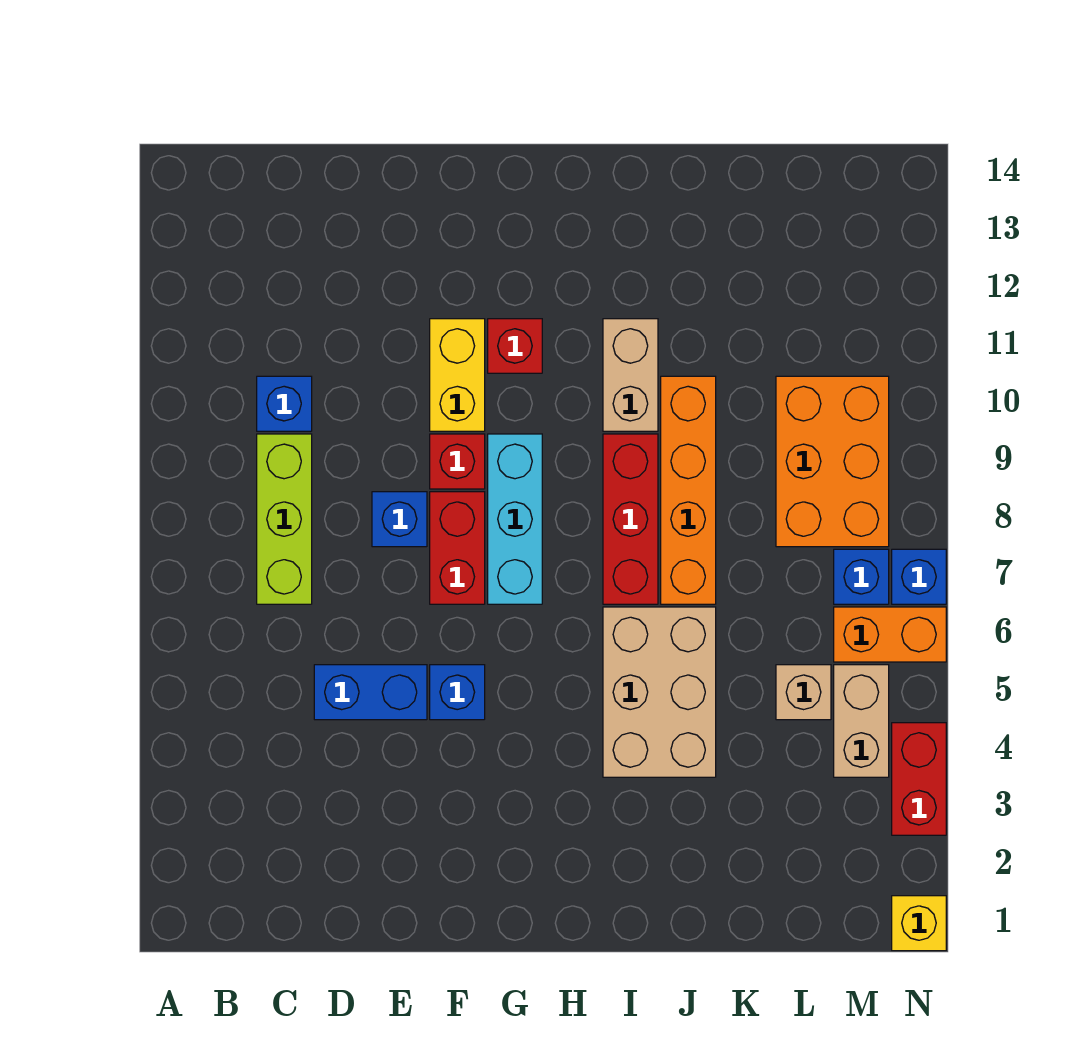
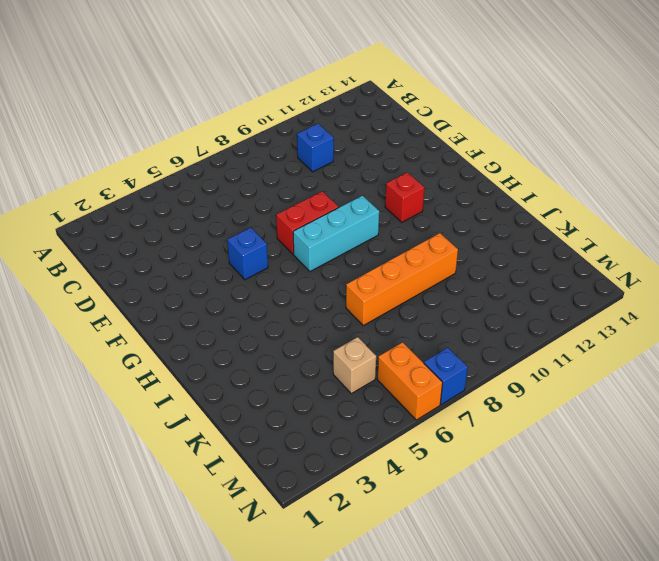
none -> lime 1x3 brick [257,434,312,604]
none -> blue 1x2 brick [314,665,427,720]
none -> blue 1x1 brick [372,492,427,547]

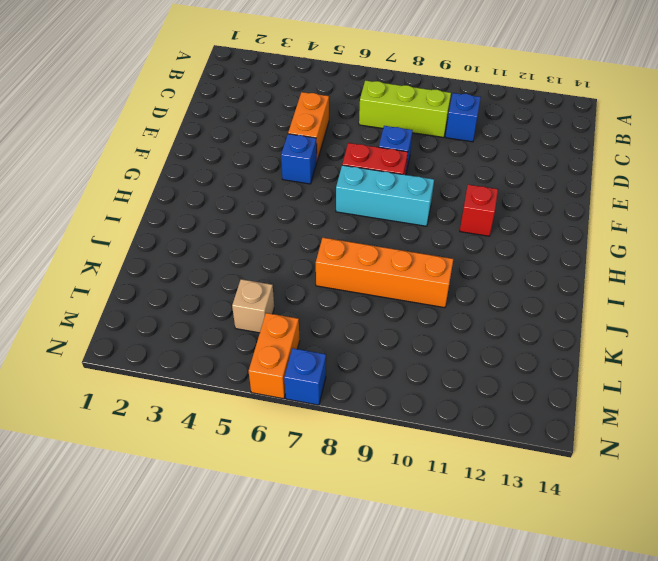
orange 1x2 brick [288,92,329,161] -> blue 1x2 brick [314,665,427,720]
none -> red 1x1 brick [430,434,485,489]
none -> yellow 1x2 brick [430,319,485,431]
none -> tan 2x3 brick [603,607,716,777]

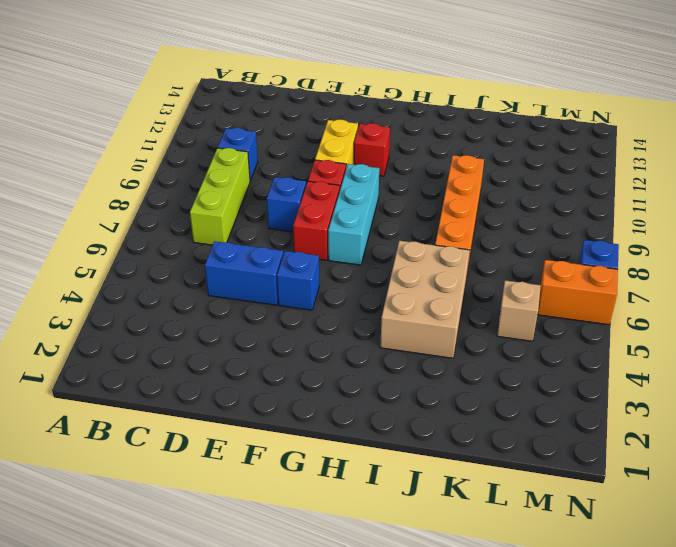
none -> red 1x3 brick [603,434,658,604]
none -> tan 1x2 brick [603,319,658,431]
none -> orange 2x3 brick [776,376,889,547]

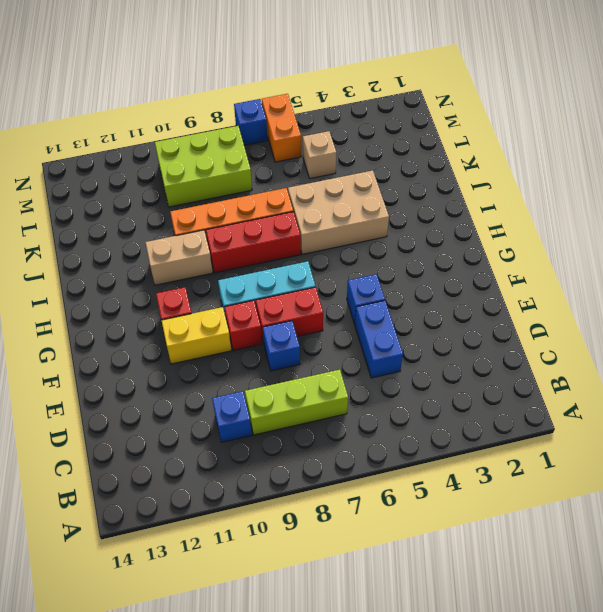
lime 2x3 brick [155,126,252,207] -> orange 2x3 brick [776,376,889,547]
none -> tan 1x2 brick [834,665,889,777]
none -> blue 1x1 brick [834,549,889,604]
none -> yellow 1x1 brick [892,896,946,951]

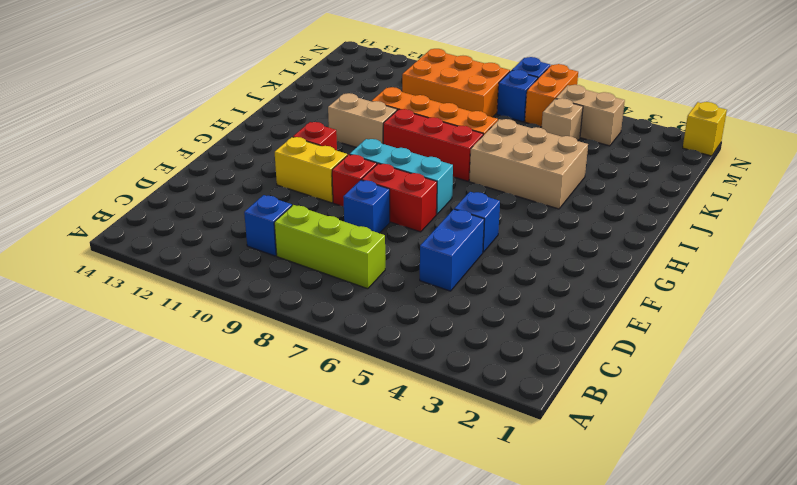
none -> red 1x2 brick [892,723,946,835]

